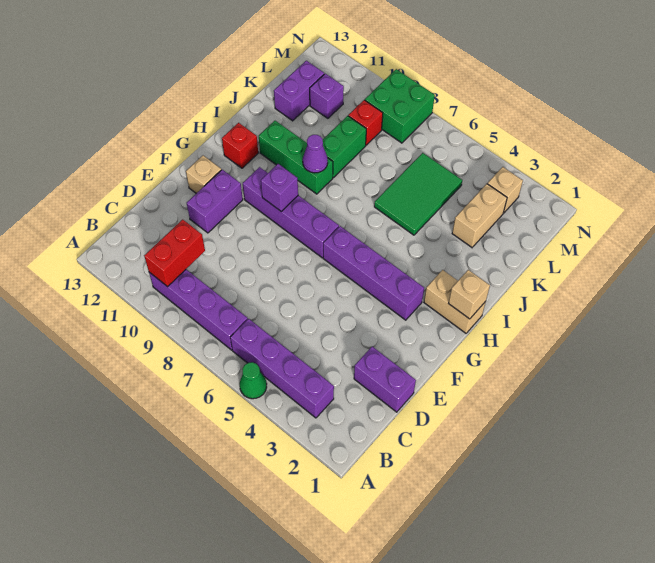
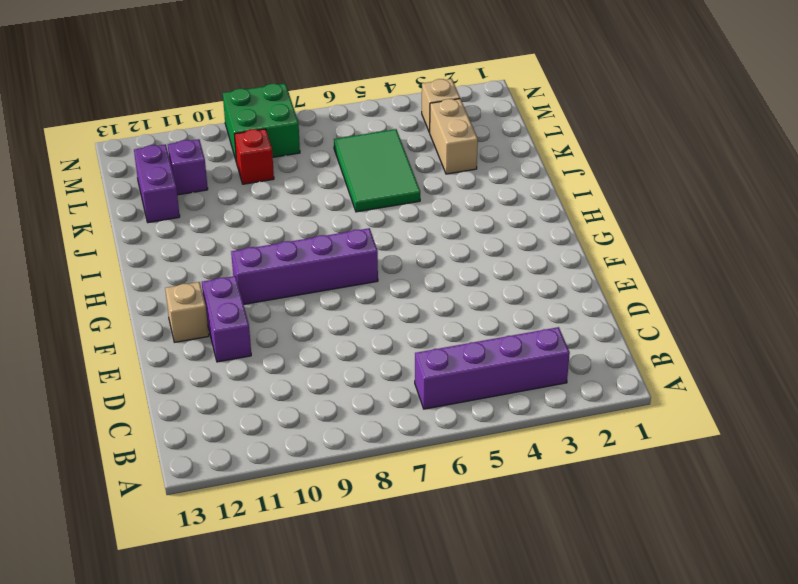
none -> green 1x1 cone [240,362,267,399]
none -> purple 1x4 brick [149,270,248,350]
none -> purple 1x2 brick [354,347,416,412]

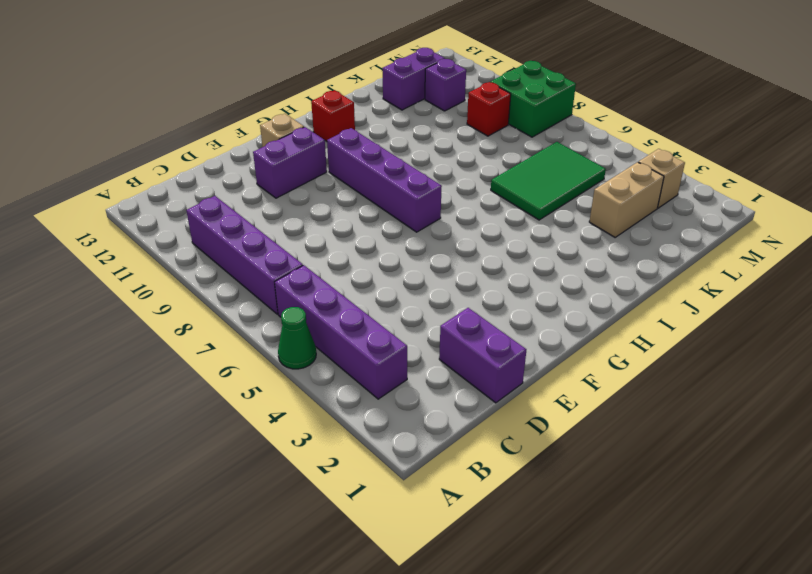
none -> purple 1x4 brick [323,226,424,320]
none -> tan 1x2 brick [424,270,486,333]
none -> green 1x3 brick [259,121,333,194]

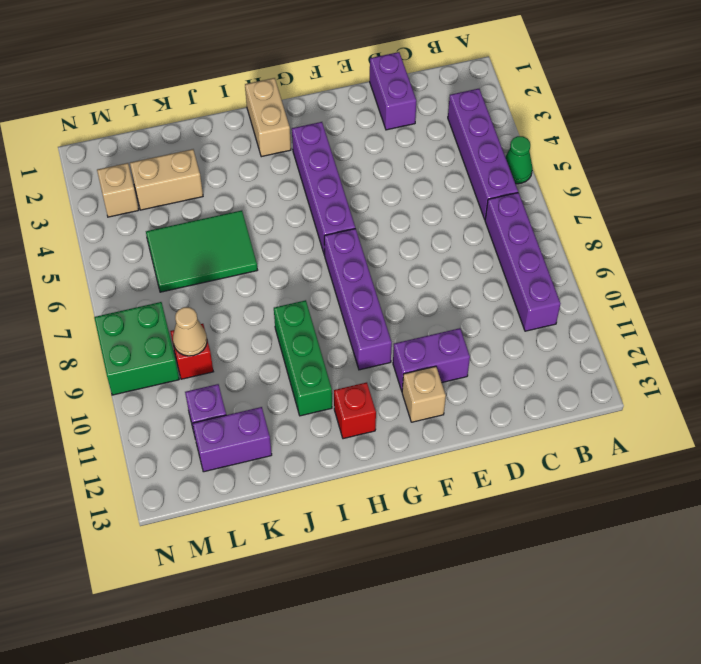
tan 1x1 cone [173,307,207,356] -> none
none -> green 1x2 brick [323,116,366,178]
none -> red 1x2 brick [144,220,205,287]
none -> purple 1x1 brick [261,164,298,212]

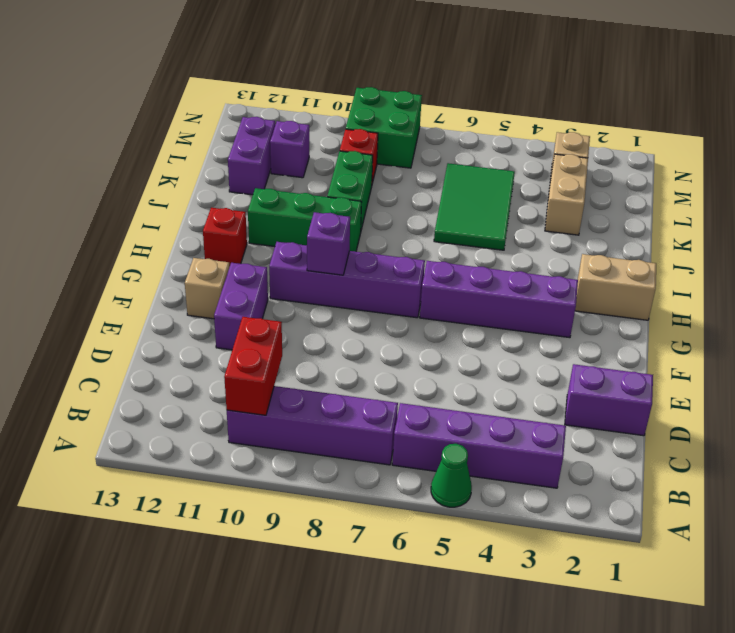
none -> tan 1x1 brick [448,270,490,319]
none -> purple 1x1 cone [303,135,328,173]

